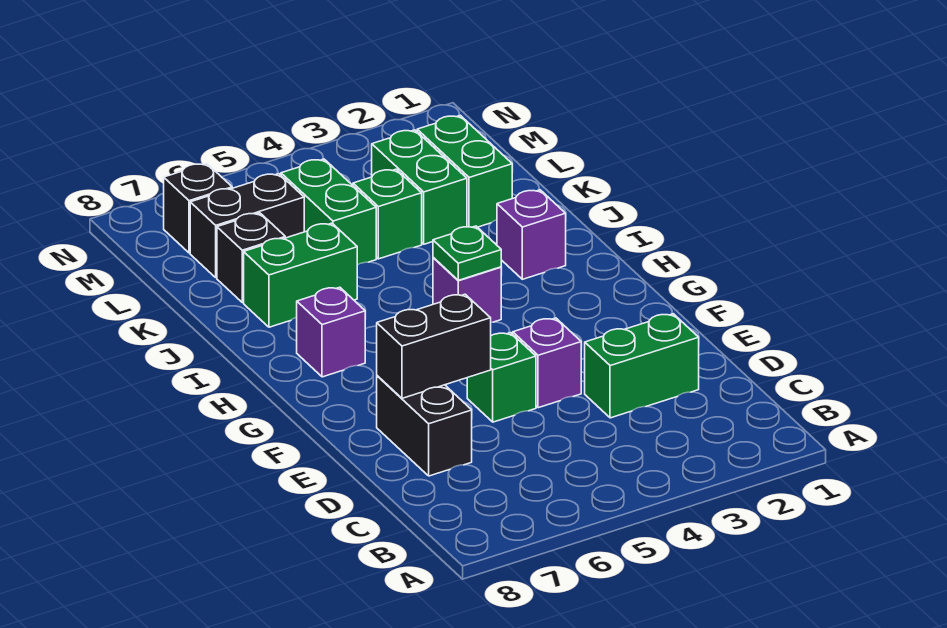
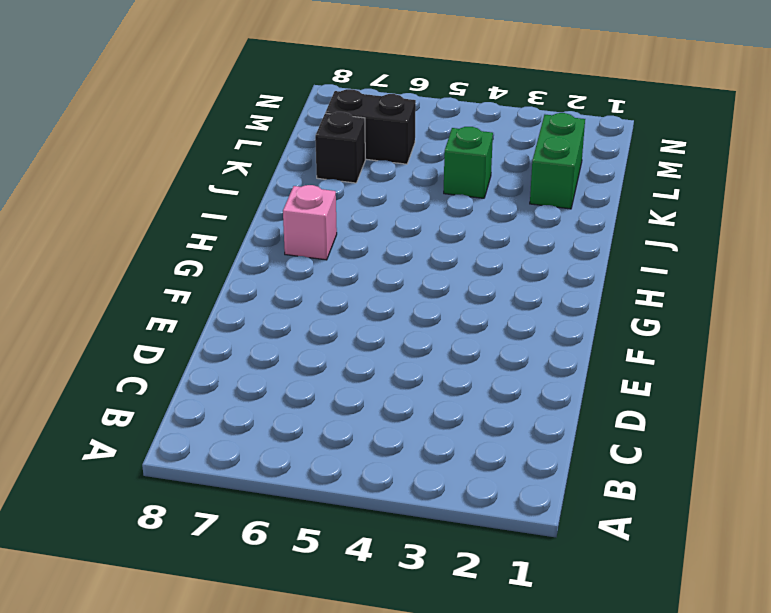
pink 1x1 brick [283,185,337,260] -> purple 1x1 brick [297,287,365,377]
none -> green 1x2 brick [585,314,699,418]
none -> black 1x2 brick [377,376,472,476]
none -> purple 1x1 brick [513,318,581,408]

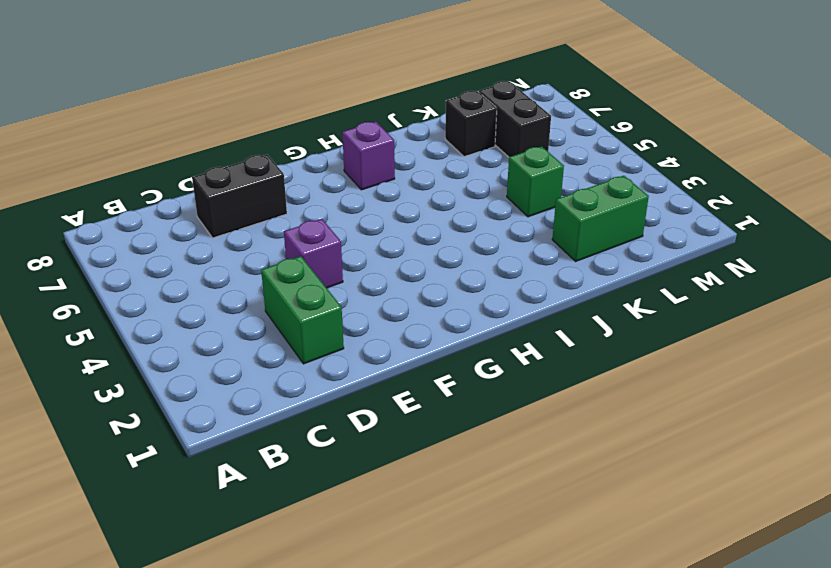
none -> green 1x1 brick [467,333,536,422]
none -> purple 1x1 brick [433,257,501,322]
none -> purple 1x1 brick [497,190,566,279]

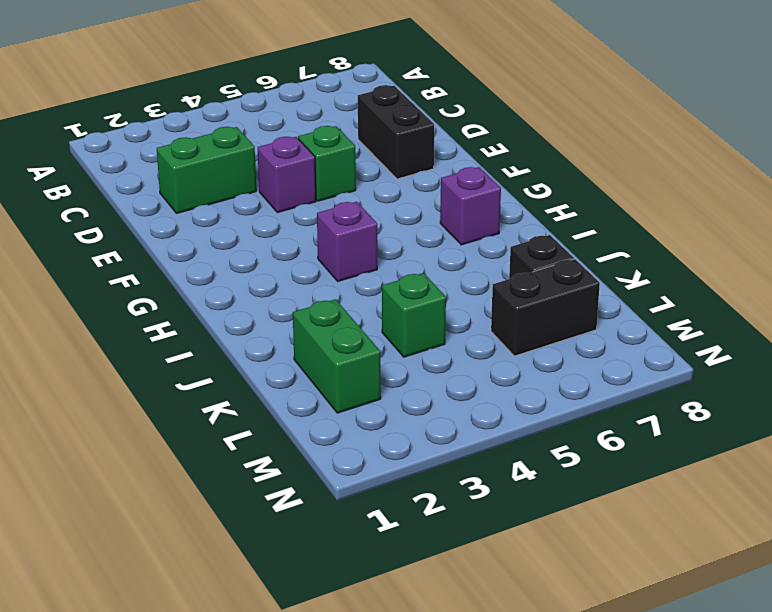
none -> purple 1x1 brick [497,190,566,279]
none -> green 1x2 brick [244,223,357,327]
none -> green 1x2 brick [372,130,467,244]

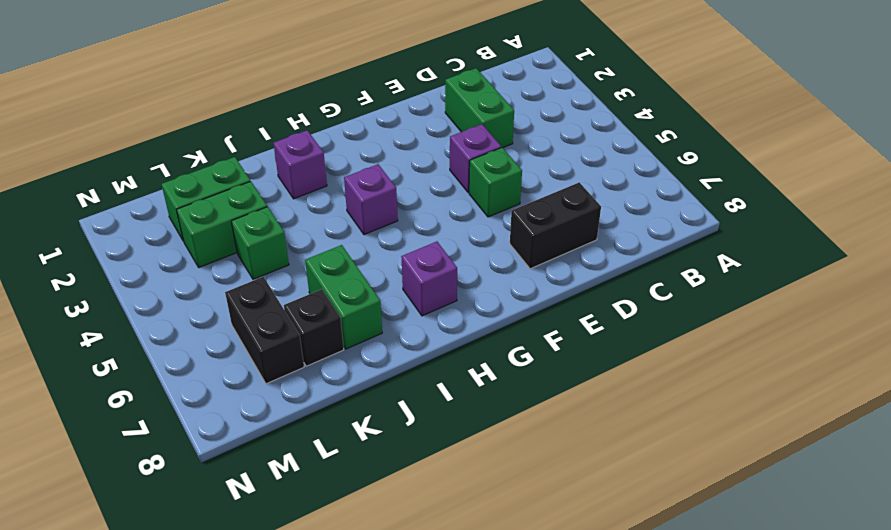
none -> green 1x2 brick [281,159,376,265]
none -> black 1x1 brick [164,163,232,253]
none -> black 1x2 brick [377,294,491,398]

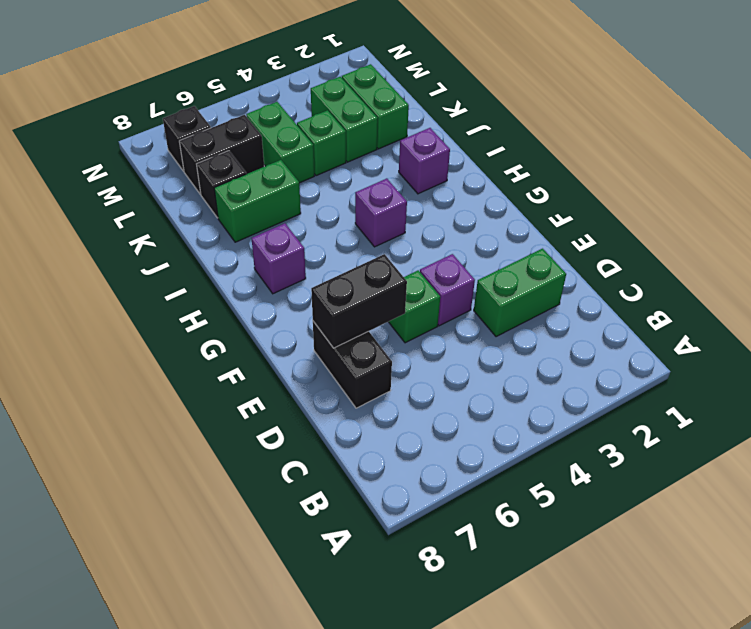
none -> green 1x1 plate [433,226,501,280]

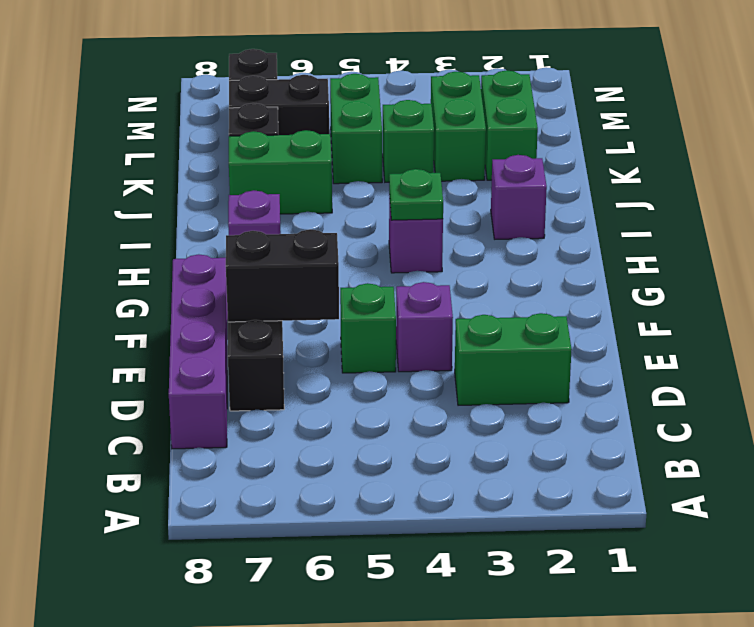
purple 1x4 brick [169,254,228,449] -> none

